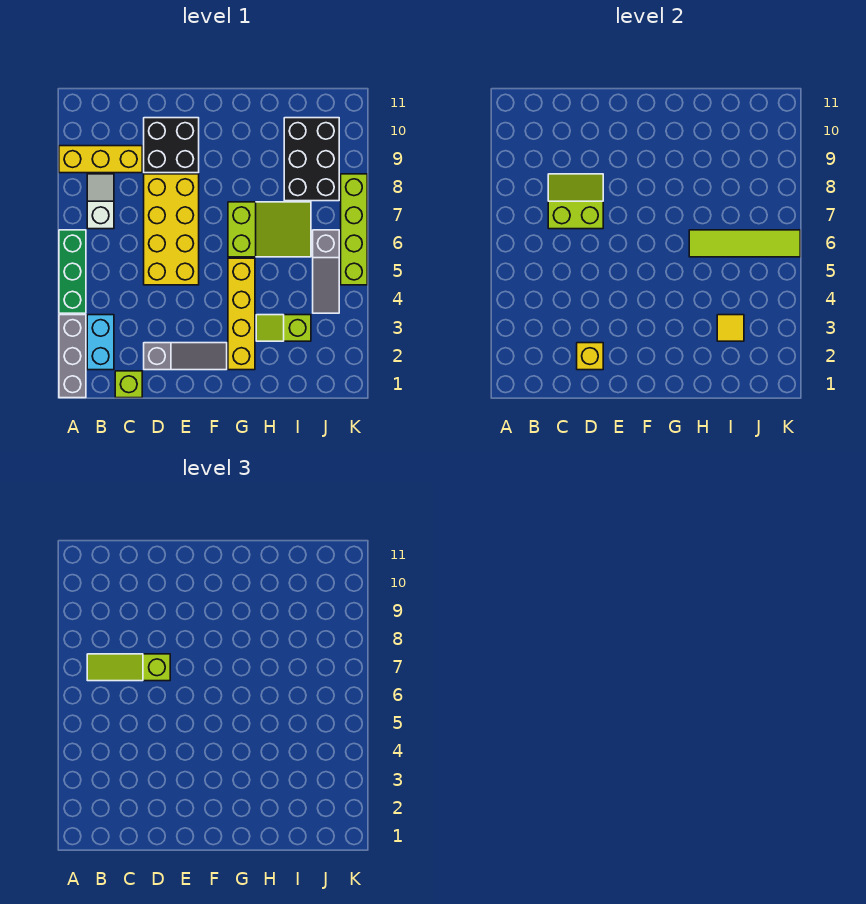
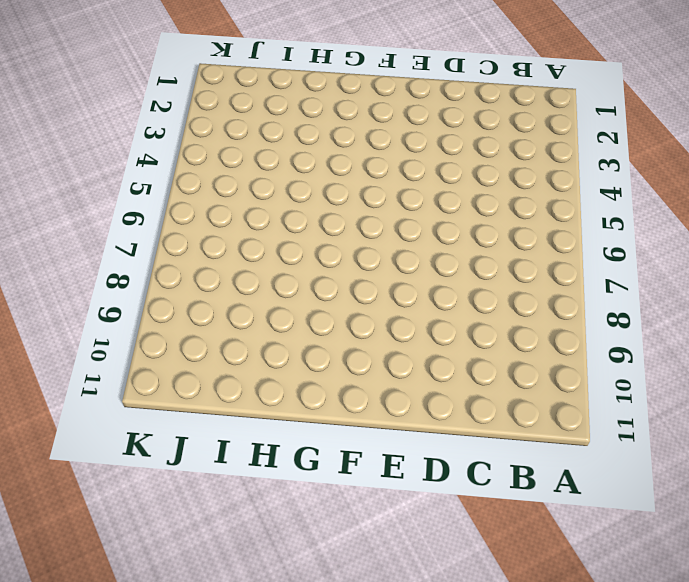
none -> grey 1x3 brick [59,315,86,398]
none -> green 1x3 brick [59,230,86,313]
none -> yellow 1x3 brick [59,146,142,173]

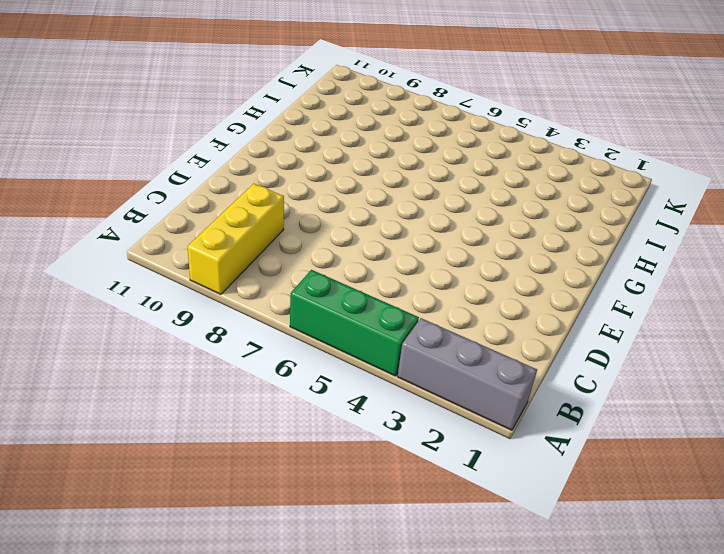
none -> cyan 1x2 brick [87,315,114,370]
none -> white 1x2 slope [87,174,114,229]
none -> lime 1x1 brick [115,371,142,398]

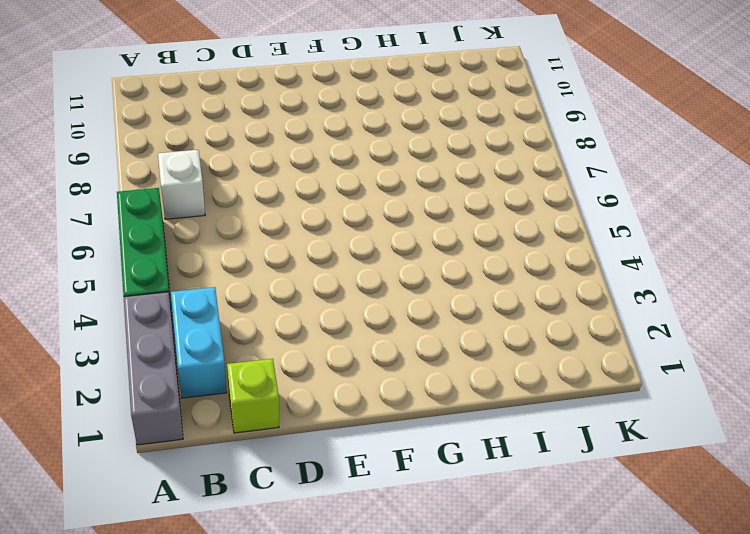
none -> yellow 1x3 brick [59,146,142,173]
none -> grey 1x3 slope [144,343,227,370]
none -> yellow 2x4 brick [144,174,199,285]

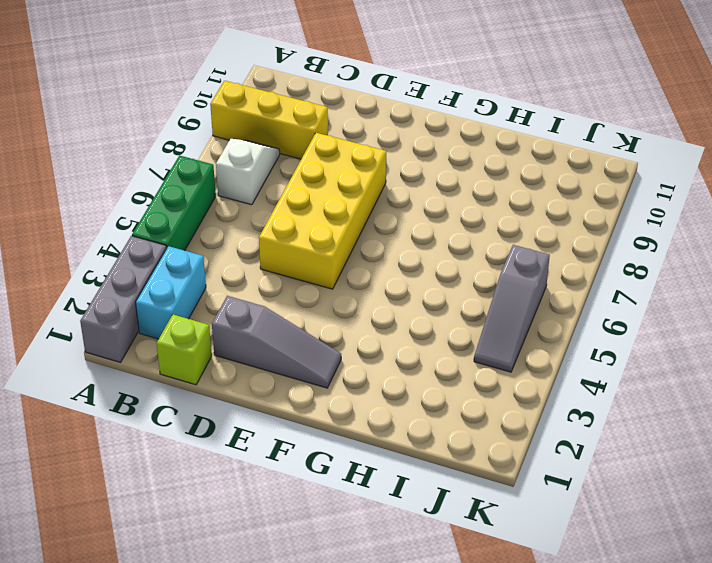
none -> black 2x2 brick [144,118,199,173]
none -> yellow 1x4 brick [228,258,255,370]
none -> lime 2x3 slope [228,202,311,257]

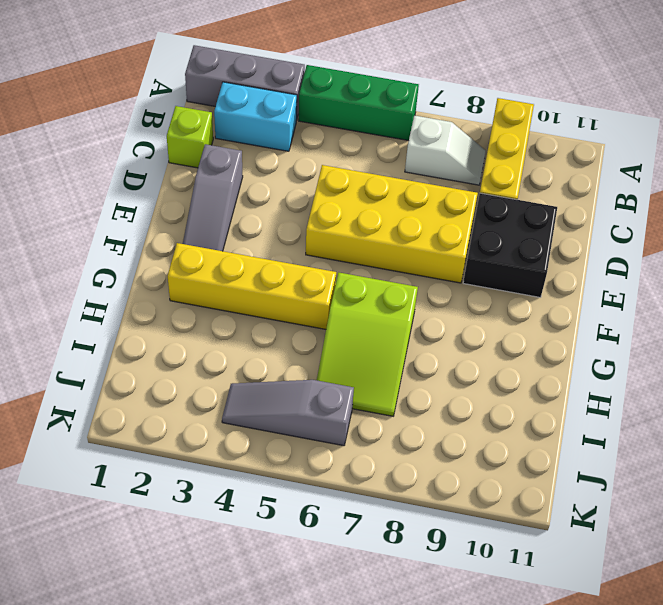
none -> lime 1x2 slope [256,315,311,341]
none -> black 2x3 brick [284,118,339,201]
none -> lime 1x4 brick [341,174,367,285]

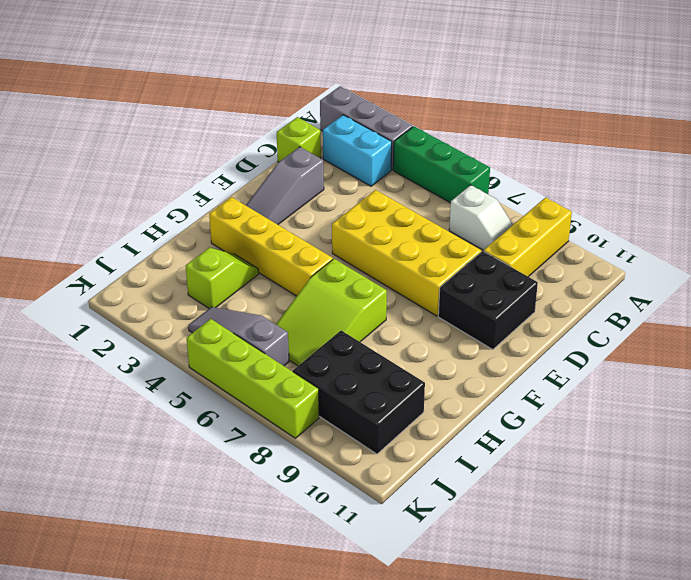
none -> lime 2x2 slope [548,174,603,229]
none -> yellow 1x1 brick [577,343,603,370]
none -> lime 1x4 tile [689,230,800,257]

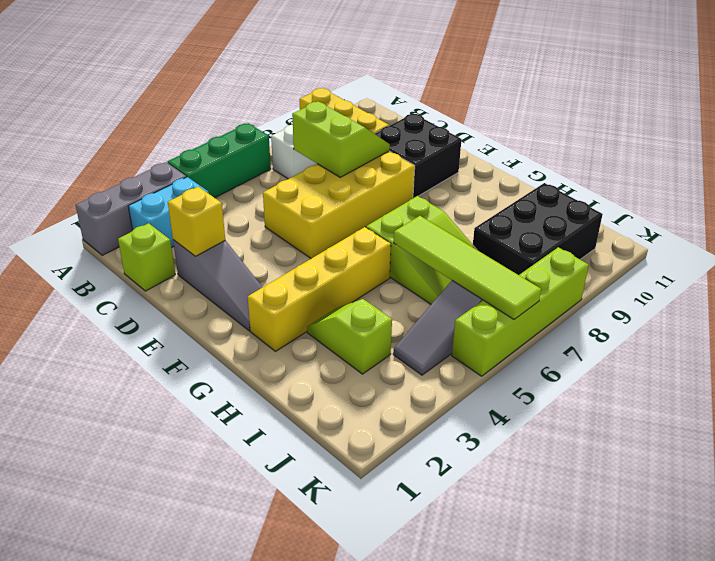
none -> yellow 1x1 tile [717,315,744,341]
none -> lime 1x3 slope [87,654,170,681]

